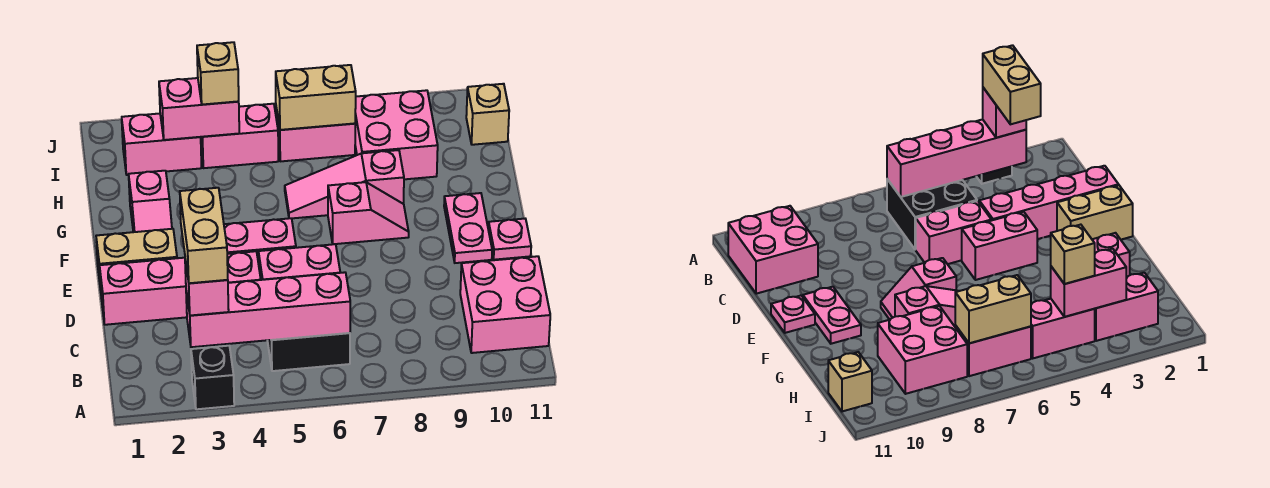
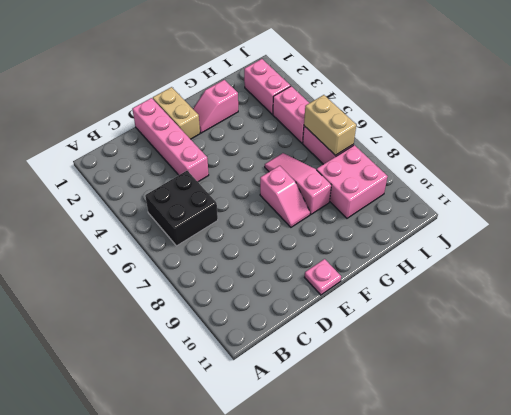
none -> black 1x1 brick [191,346,234,409]
none -> pink 2x2 brick [460,256,550,353]
none -> pink 1x2 brick [259,244,340,280]

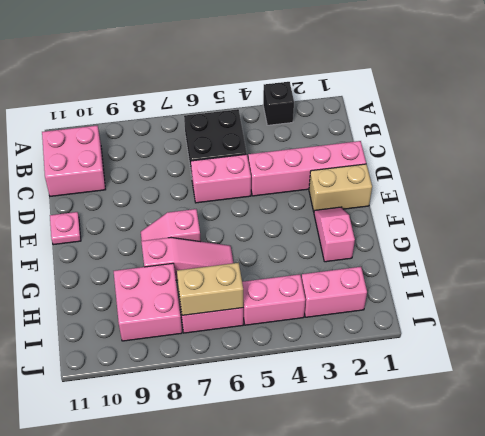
none -> pink 1x2 brick [224,218,296,264]
none -> pink 1x2 plate [444,193,492,263]
none -> tan 1x1 brick [466,84,509,145]

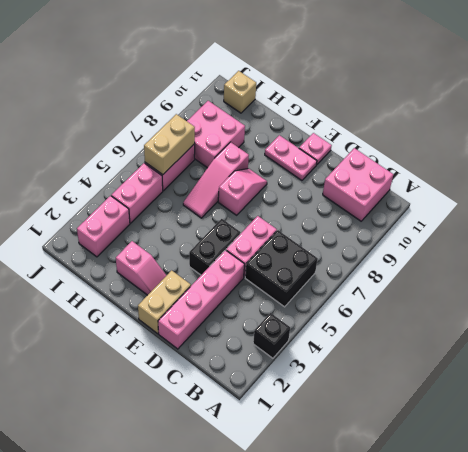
black 1x2 brick [189,219,241,275] -> pink 1x2 brick [224,218,296,264]
none -> pink 1x4 brick [186,272,350,347]
none -> pink 1x2 brick [159,78,239,140]
none -> pink 1x1 brick [185,259,229,316]

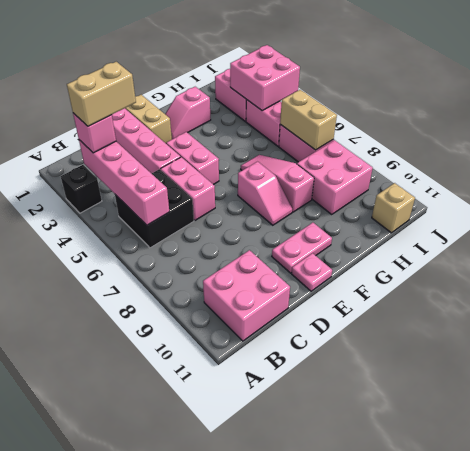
pink 2x2 brick [230,45,300,110] -> pink 1x2 brick [159,78,239,140]
none -> tan 1x1 brick [197,42,239,105]

